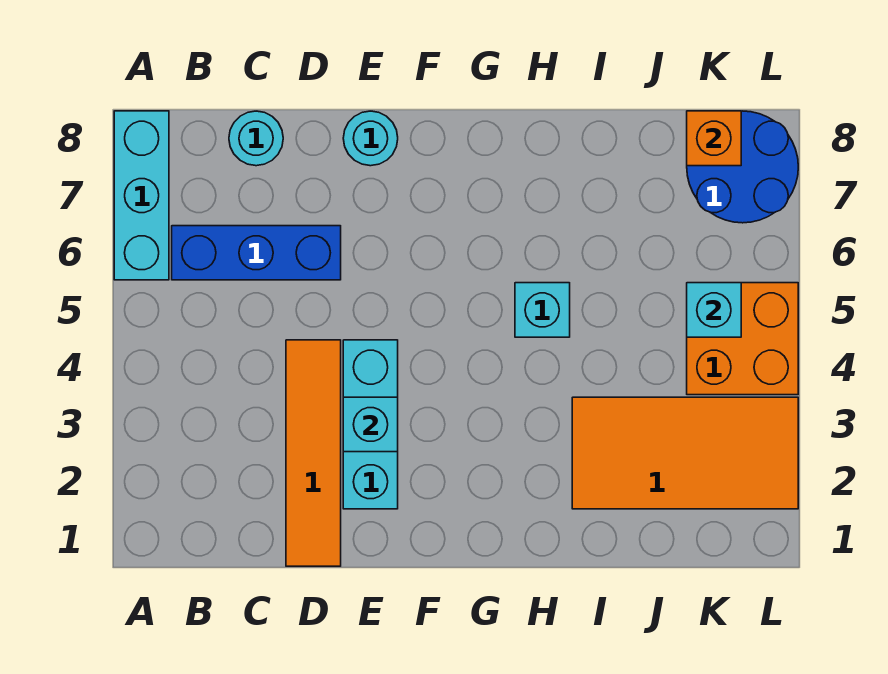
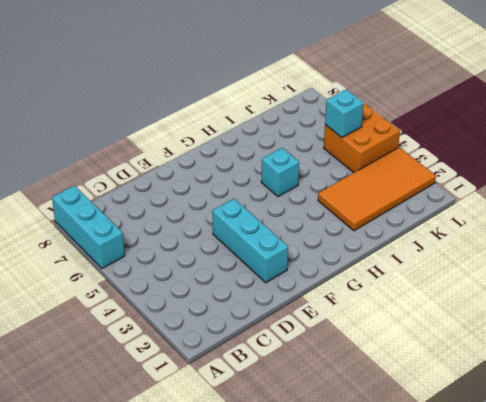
none -> blue 1x3 brick [172,226,341,280]
none -> cyan 1x1 round brick [229,111,283,166]
none -> orange 1x4 tile [286,340,341,566]

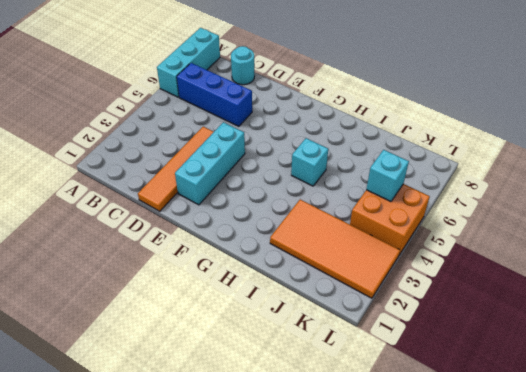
none -> cyan 1x1 round brick [343,111,398,166]
none -> blue 2x2 round brick [687,111,798,223]
none -> cyan 1x1 brick [343,397,398,452]

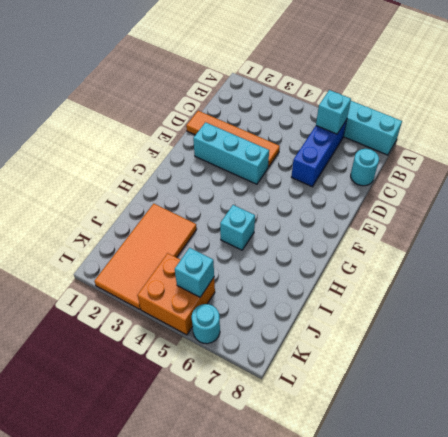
cyan 1x1 brick [316,90,351,134] -> cyan 1x1 brick moved to [343,397,398,452]
cyan 1x1 round brick [192,304,220,344] -> cyan 1x1 round brick moved to [343,111,398,166]
none -> blue 2x2 round brick [687,111,798,223]
none -> orange 1x1 brick [687,111,741,166]

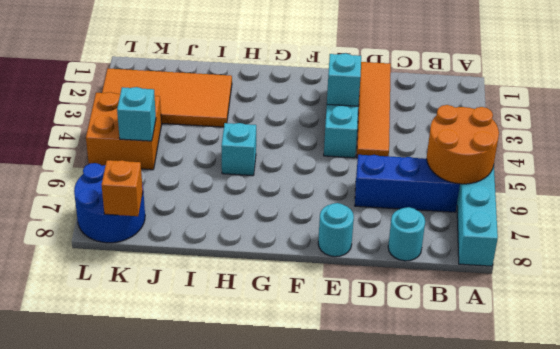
orange 2x2 round brick [427,105,499,184] -> none

